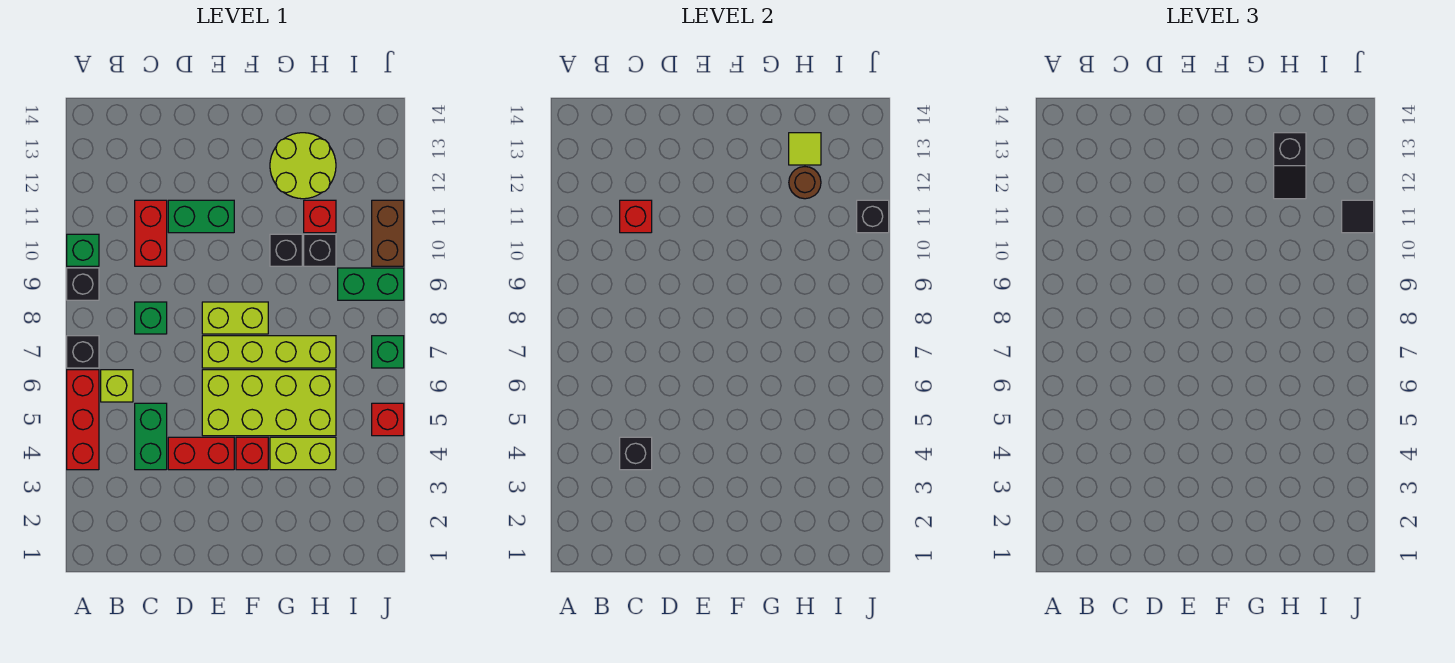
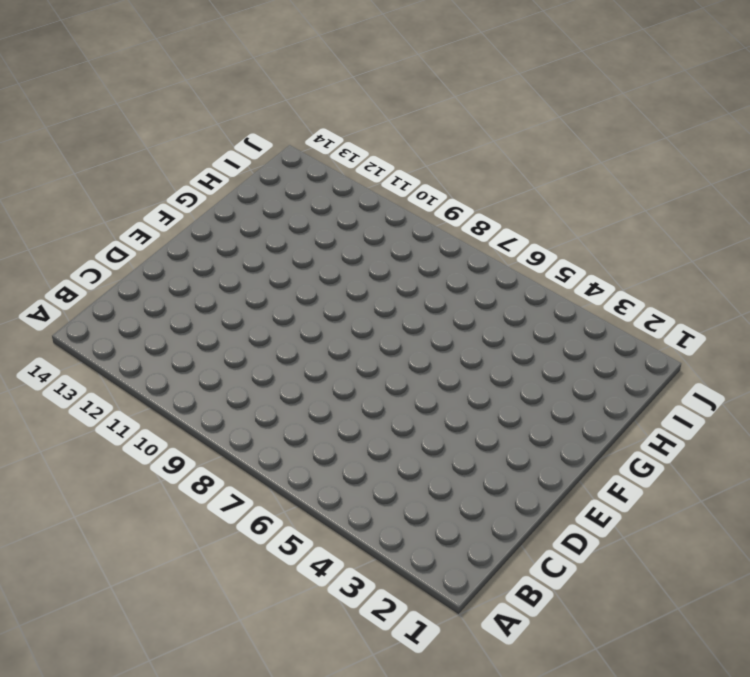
none -> red 1x3 brick [67,370,99,470]
none -> black 1x1 brick [67,336,99,368]
none -> black 1x1 brick [67,268,99,300]
none -> green 1x1 brick [67,234,99,266]

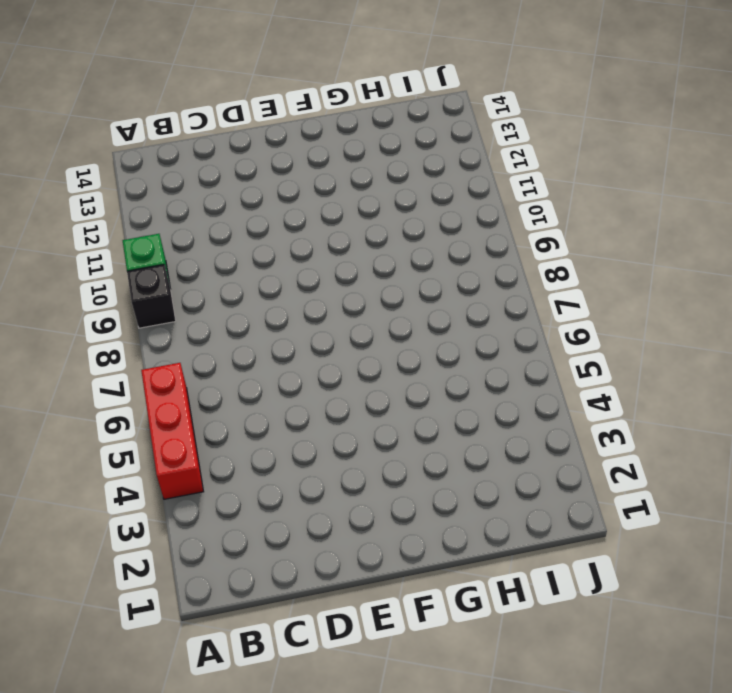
none -> black 1x1 brick [67,336,99,368]
none -> lime 1x1 brick [101,370,133,402]
none -> green 1x2 brick [135,403,167,470]
none -> green 1x1 brick [135,302,167,334]

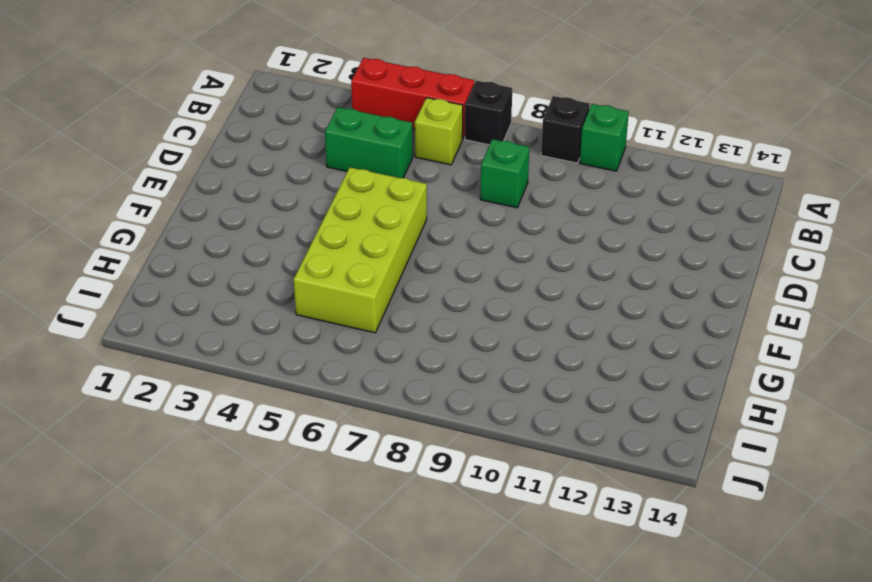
none -> red 1x2 brick [135,200,167,266]
none -> red 1x2 brick [168,437,234,470]
none -> green 1x2 brick [168,200,234,233]
none -> lime 1x4 brick [202,336,336,368]

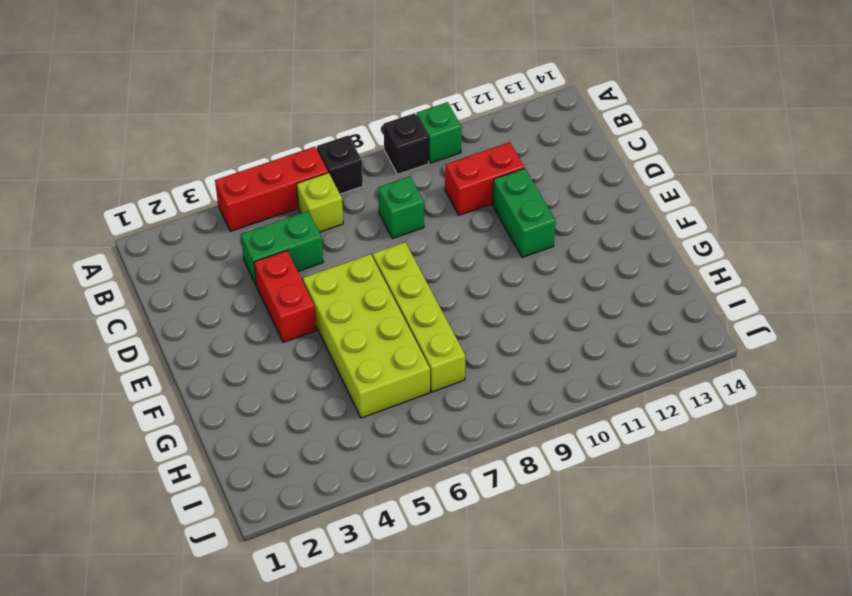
none -> lime 1x2 brick [202,302,268,334]
none -> red 1x1 brick [236,437,268,470]
none -> lime 1x2 brick [270,437,336,470]
none -> black 1x1 brick [270,234,302,266]

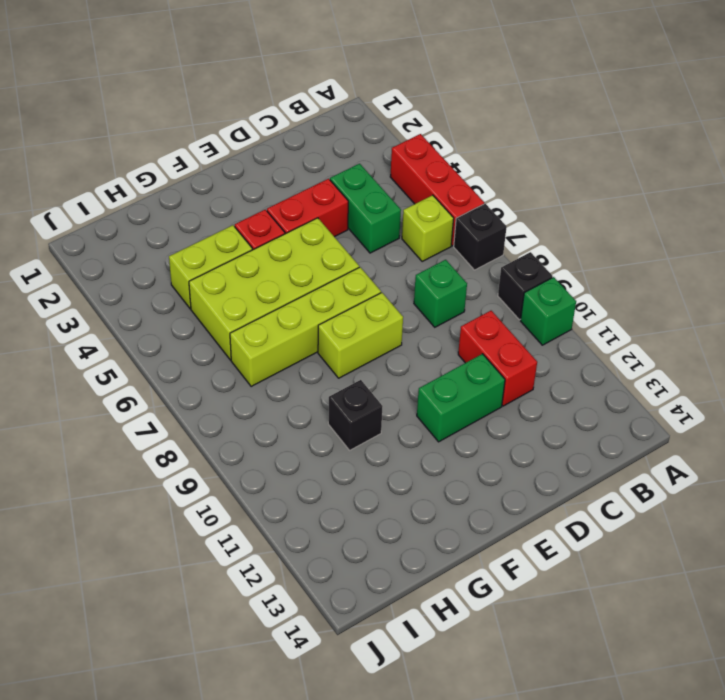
none -> lime 2x2 round brick [270,133,336,199]
none -> black 1x1 brick [304,234,336,266]
none -> red 1x1 brick [304,200,336,233]
none -> green 1x2 brick [338,268,404,300]

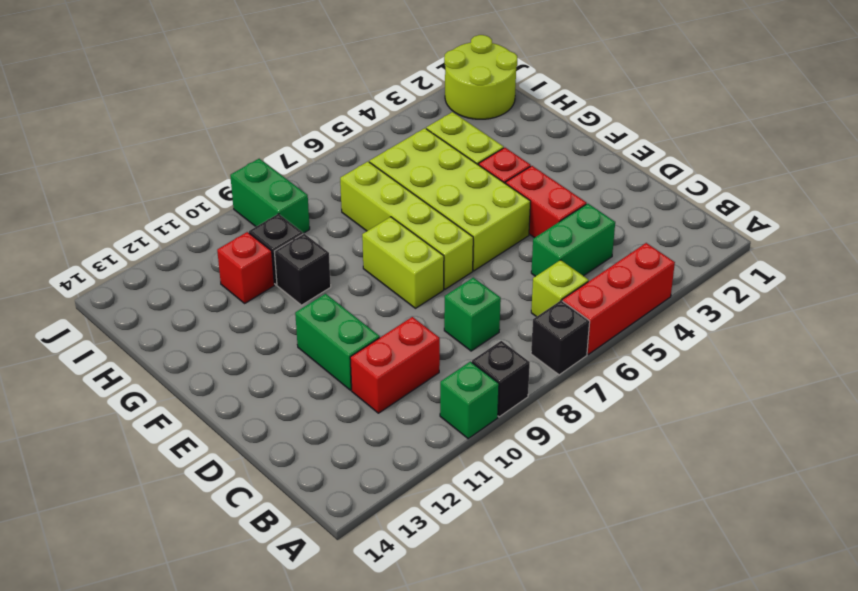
lime 2x2 round brick [444,35,517,119] -> lime 2x2 round brick moved to [270,133,336,199]
none -> red 1x1 brick [372,403,404,436]
none -> green 1x1 brick [372,336,404,368]
none -> brown 1x2 brick [372,200,404,266]
none -> black 1x1 brick [620,437,652,470]

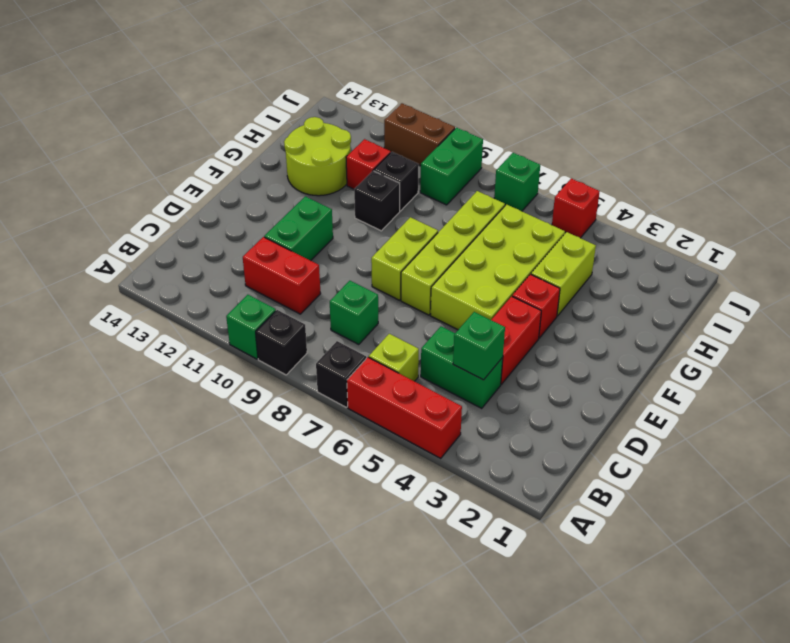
green 1x1 brick [453,312,505,380] -> black 1x1 brick [620,437,652,470]
none -> red 1x1 brick [620,200,652,233]
none -> brown 1x1 round brick [789,167,821,199]
none -> lime 1x1 tile [789,133,821,165]
none -> black 1x1 brick [857,200,889,233]

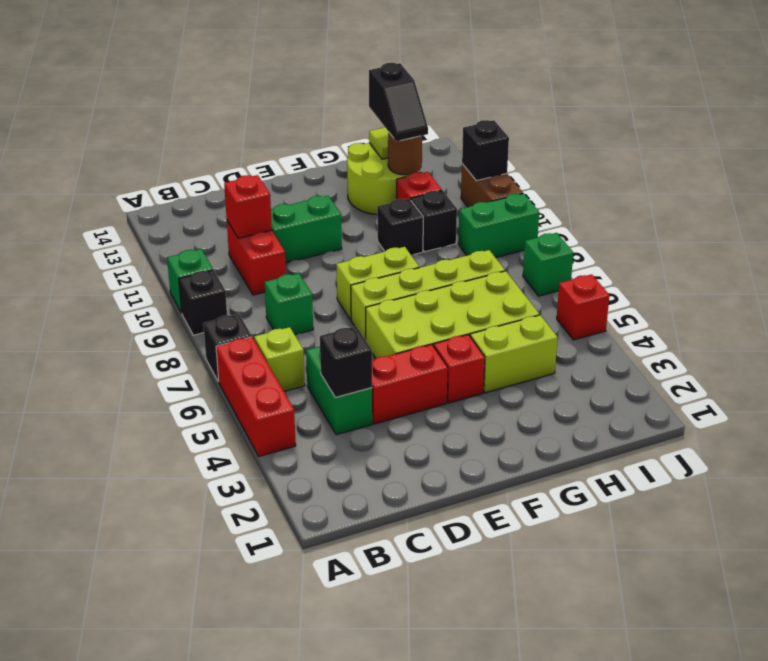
none -> black 1x1 tile [1342,200,1374,233]

